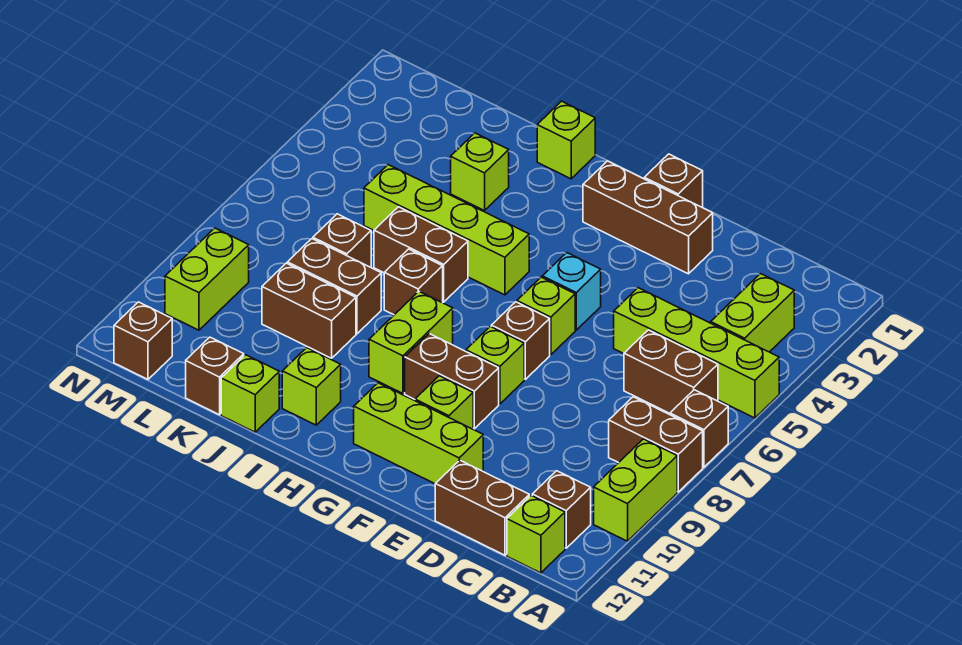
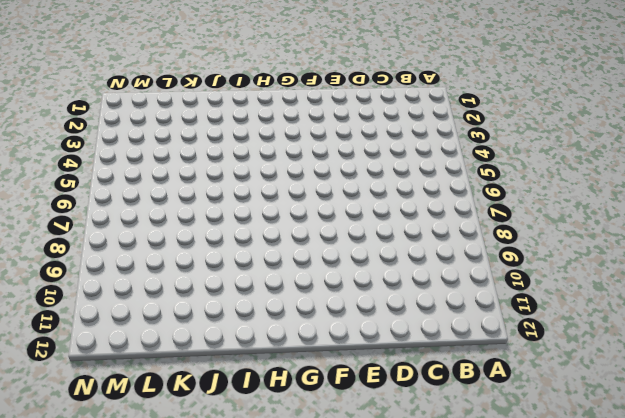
none -> lime 1x4 brick [614,288,779,418]
none -> brown 1x1 brick [670,390,728,467]
none -> brown 1x2 brick [609,397,703,492]
none -> lime 1x2 brick [594,439,677,541]

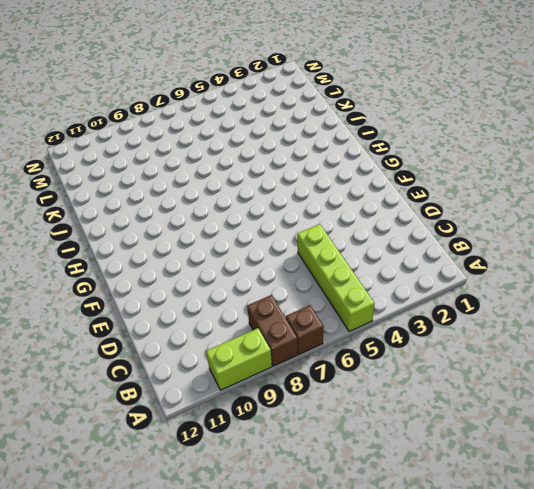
none -> lime 1x2 brick [711,274,794,352]
none -> brown 1x2 brick [624,330,718,413]
none -> brown 1x1 brick [532,471,591,548]
none -> lime 1x1 brick [507,495,565,573]

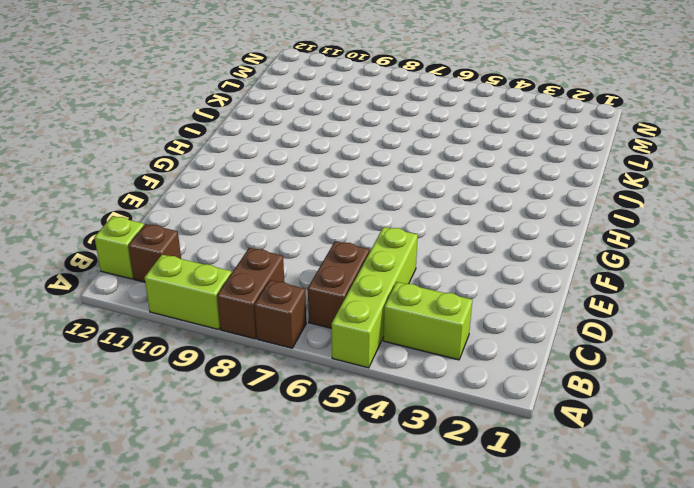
none -> brown 1x2 brick [435,460,529,555]
none -> brown 1x3 brick [583,161,713,274]
none -> lime 1x3 brick [354,383,483,484]
none -> brown 1x1 brick [644,154,703,208]

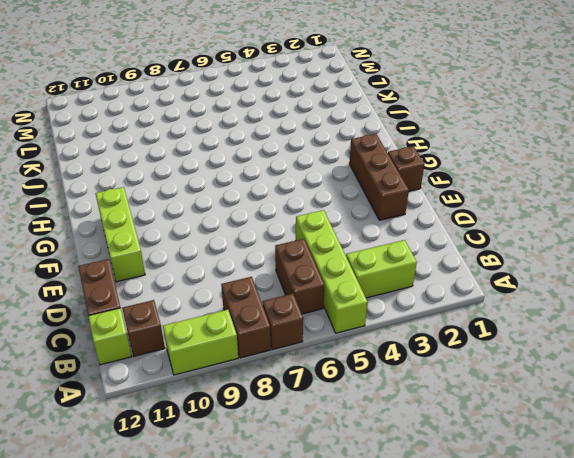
none -> cyan 1x1 brick [542,253,601,330]
none -> lime 1x1 brick [517,277,575,355]
none -> brown 1x1 brick [491,302,550,379]
none -> lime 1x1 brick [466,326,524,404]

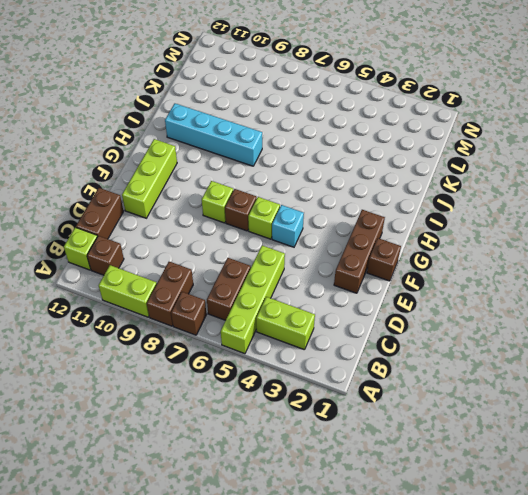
cyan 1x4 brick [165,103,262,166] -> lime 1x1 brick [282,348,341,425]
none -> brown 1x2 brick [405,334,499,429]
none -> lime 1x1 brick [415,376,473,429]
none -> lime 1x4 brick [364,165,529,295]
none -> lime 1x2 brick [369,291,453,393]

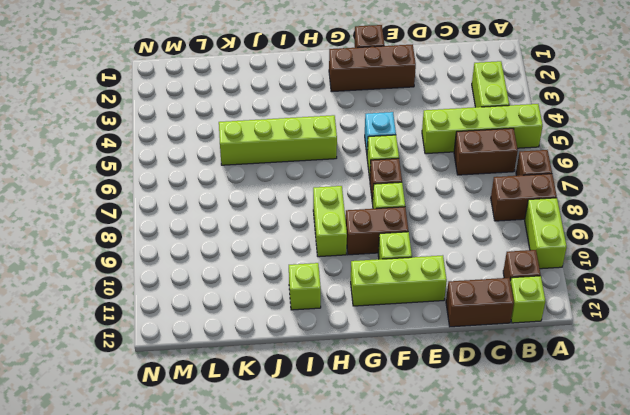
none -> lime 1x1 brick [537,101,595,179]
none -> brown 1x2 brick [374,207,468,302]
none -> brown 1x1 brick [384,249,443,315]
none -> lime 1x1 brick [451,133,509,211]

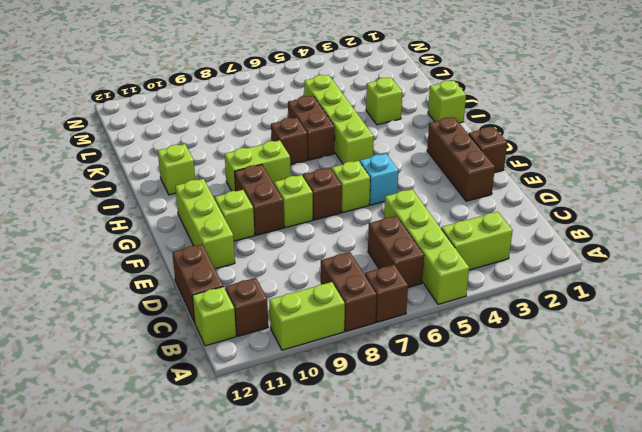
none -> brown 1x2 brick [287,239,381,334]
none -> brown 1x2 brick [262,263,356,358]
none -> lime 1x1 brick [221,355,279,432]
none -> brown 1x1 brick [313,214,371,267]

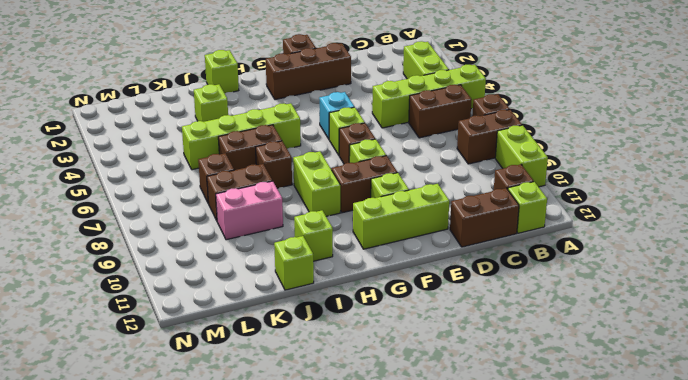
pink 1x2 brick [216,181,283,240] -> brown 1x2 brick [262,263,356,358]
none -> brown 1x1 brick [186,337,244,415]
none -> lime 1x2 brick [165,228,249,330]
none -> brown 1x1 brick [114,302,172,379]

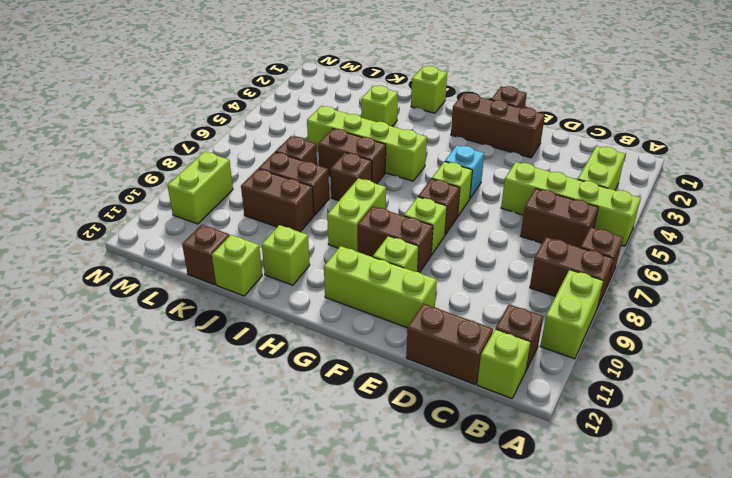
none -> brown 1x1 brick [114,302,172,379]

